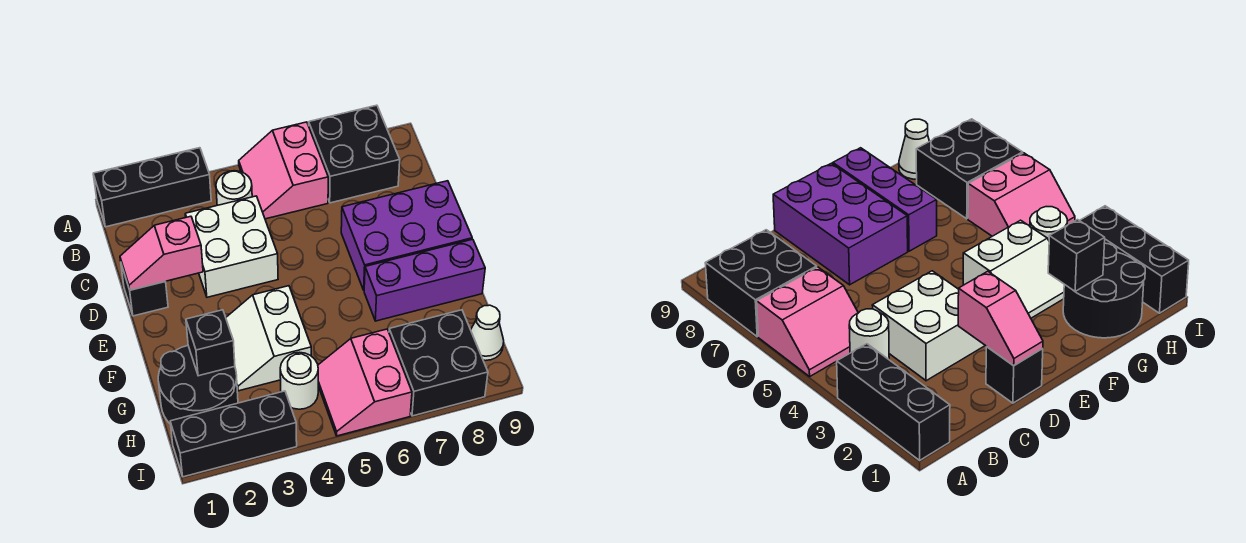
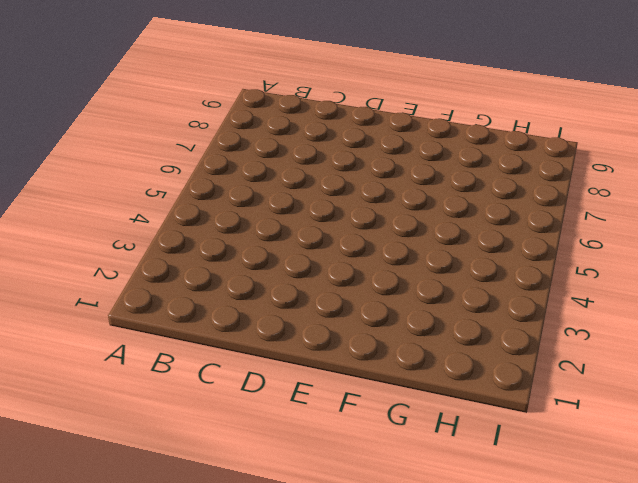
none -> black 1x3 brick [93,148,211,227]
none -> pink 2x2 slope [239,122,328,219]
none -> black 2x2 brick [309,105,400,203]

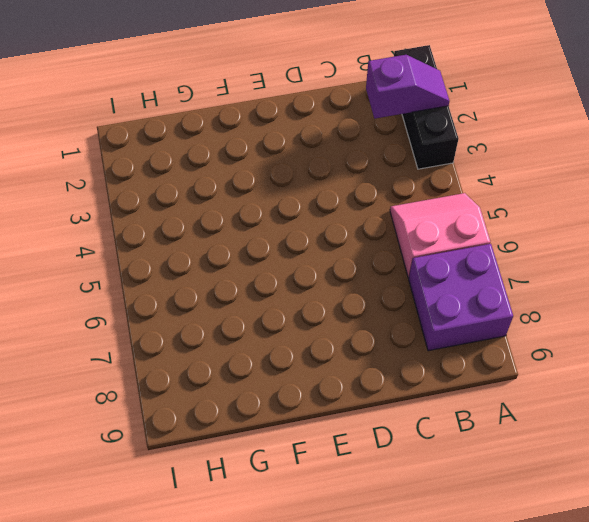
purple 1x2 slope [366,55,449,119] -> none
purple 2x2 brick [409,244,513,351] -> black 2x2 brick [309,105,400,203]
none -> white 1x1 round brick [216,171,252,205]
none -> white 2x2 brick [185,196,278,297]
none -> black 1x1 brick [121,264,168,316]

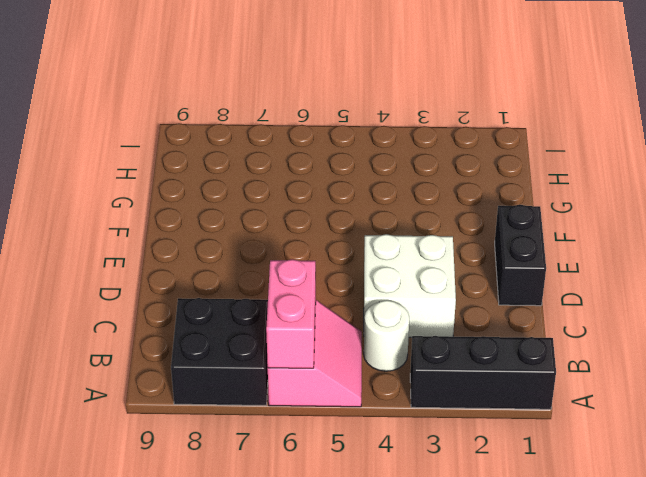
pink 1x2 brick [266,259,316,368] -> none
black 1x2 brick [495,205,546,306] -> black 1x1 brick [121,264,168,316]
none -> purple 2x3 brick [341,181,472,290]
none -> white 2x2 slope [226,286,311,391]
none -> purple 1x3 brick [364,239,485,321]

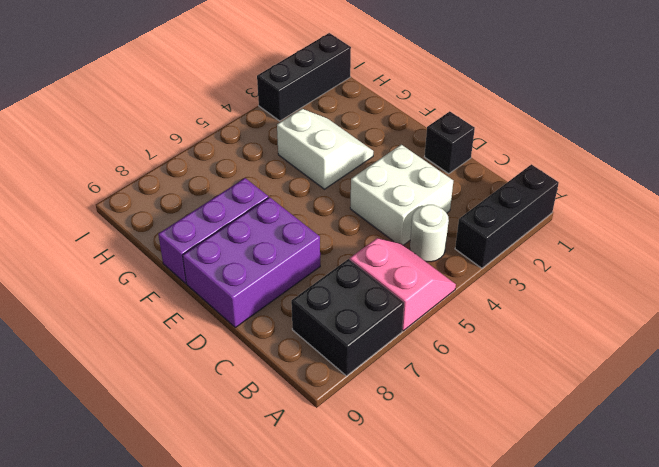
none -> black 2x2 round brick [158,346,238,423]
none -> white 1x1 round brick [280,352,318,409]
none -> pink 2x2 slope [318,329,412,436]

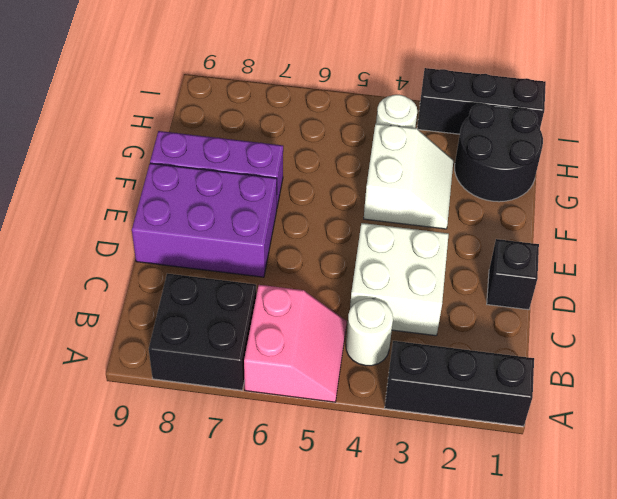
none -> pink 2x2 slope [318,329,412,436]
none -> black 2x2 brick [389,310,488,416]
none -> white 1x1 cone [471,305,504,361]

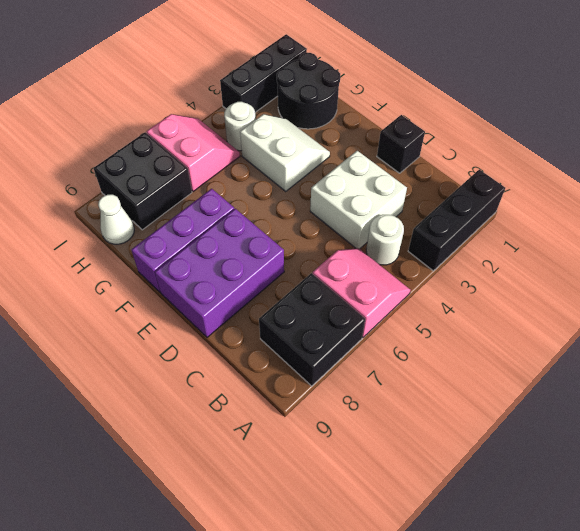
none -> pink 1x2 slope [120,216,203,290]
none -> black 1x1 brick [186,310,235,376]

